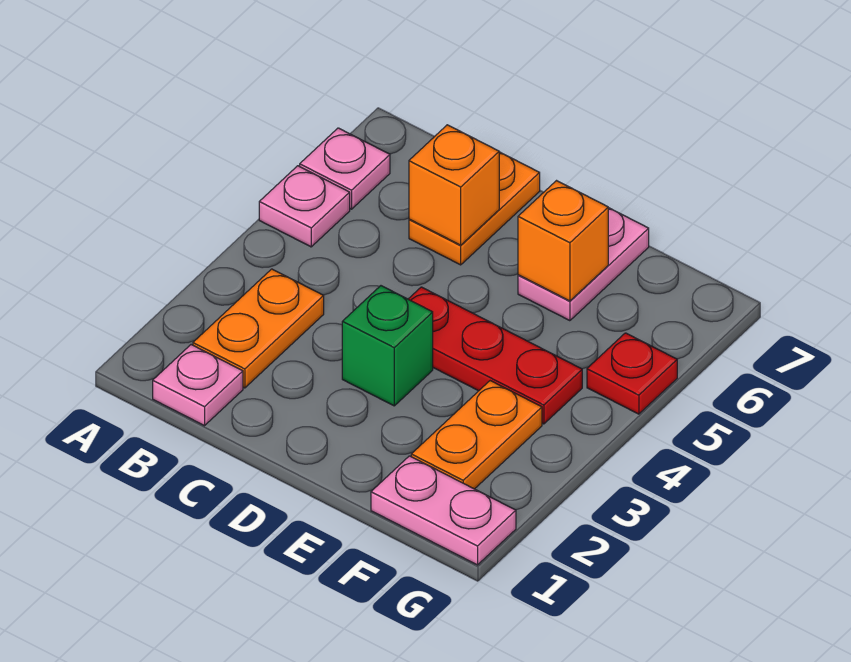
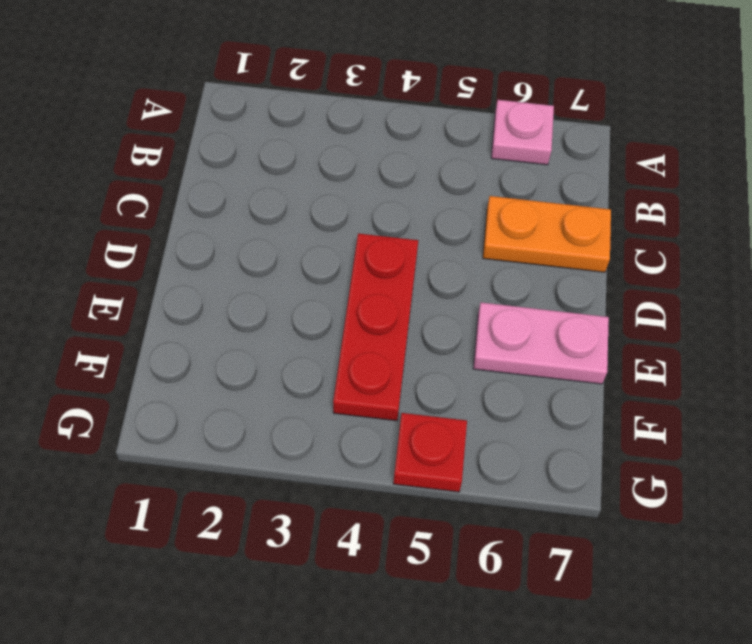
none -> pink 1x1 plate [259,166,350,247]
none -> pink 1x1 plate [153,345,243,426]
none -> orange 1x2 plate [193,269,324,388]

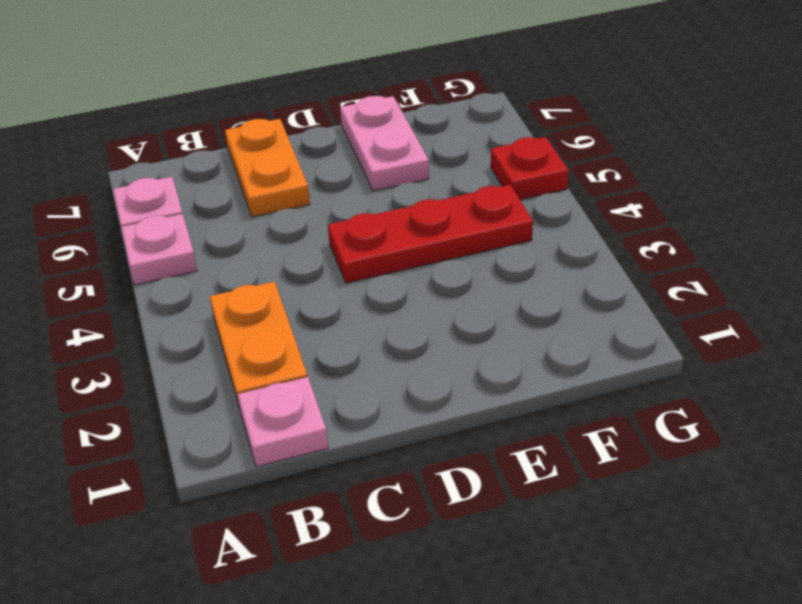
none -> green 1x1 brick [342,286,433,406]
none -> pink 1x2 plate [371,456,516,565]
none -> orange 1x2 plate [411,381,542,489]

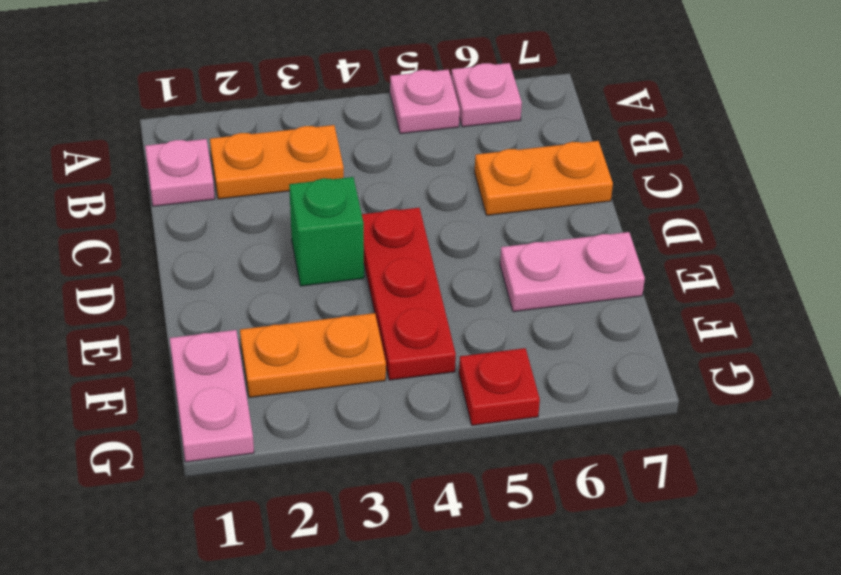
none -> orange 1x1 brick [409,125,499,245]
none -> orange 1x1 brick [518,181,608,301]

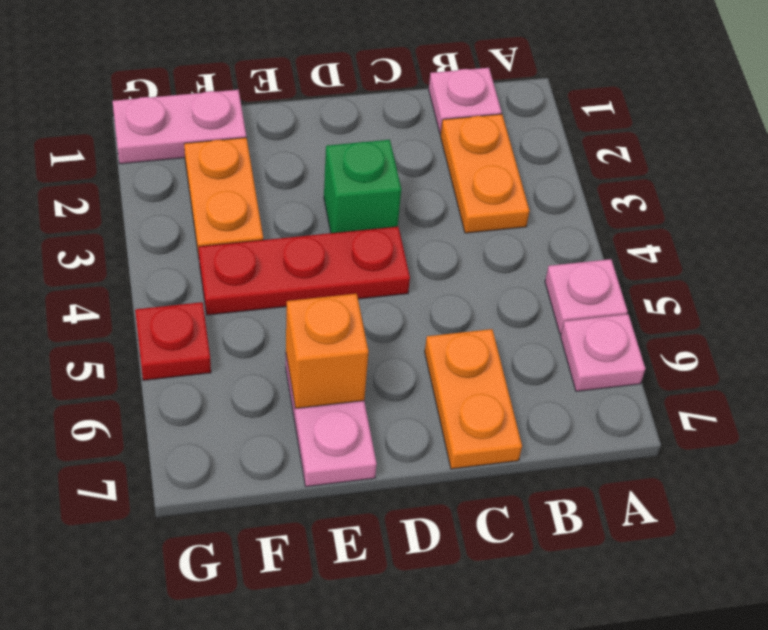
none -> orange 1x1 brick [409,125,499,245]

